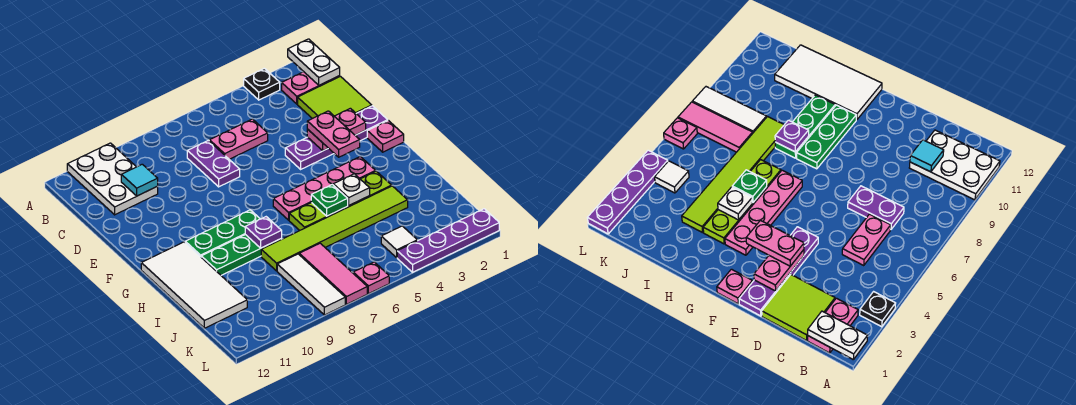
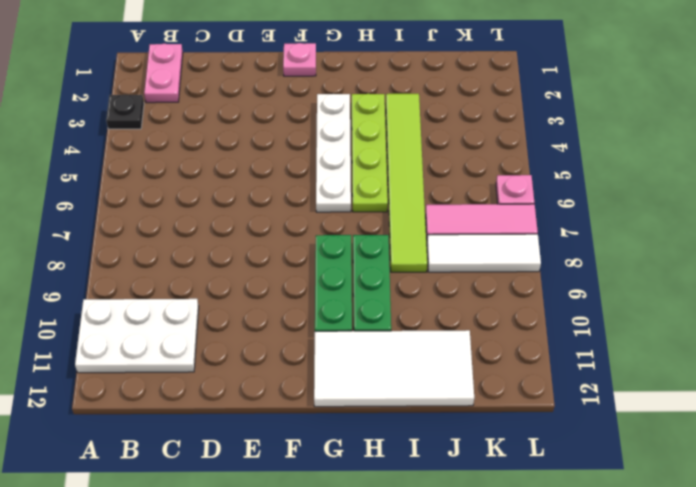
white 1x4 plate [316,94,351,212] -> pink 1x4 plate [273,157,376,220]
none -> lime 2x2 tile [298,76,372,119]
none -> pink 1x2 plate [209,119,268,159]
none -> purple 1x2 plate [187,140,240,187]

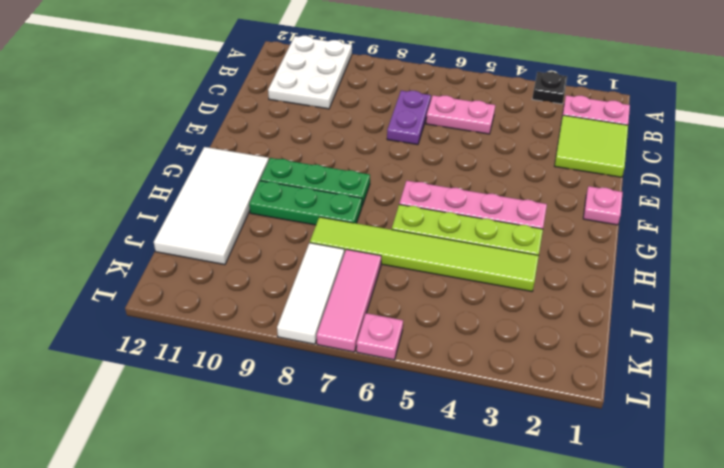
none -> purple 1x4 plate [285,106,388,169]
none -> white 1x1 tile [381,226,417,258]
none -> purple 1x4 plate [397,209,499,272]

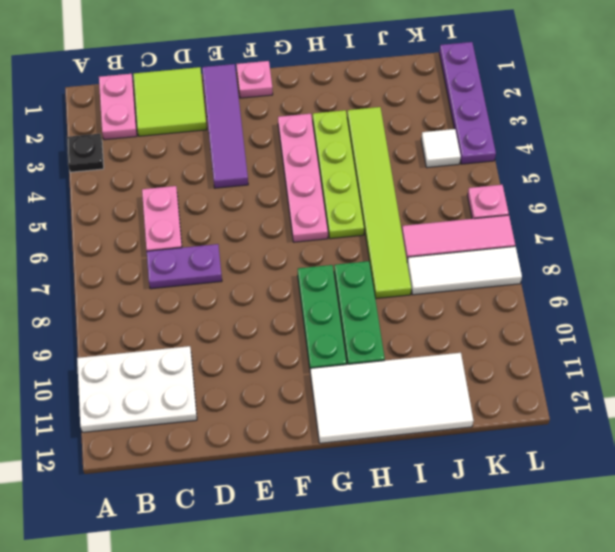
purple 1x4 tile [202,64,248,188] -> purple 1x4 plate [285,106,388,169]
none -> white 1x2 plate [288,39,340,85]
none -> cyan 1x1 tile [121,164,158,196]
none -> pink 1x2 plate [307,108,366,151]

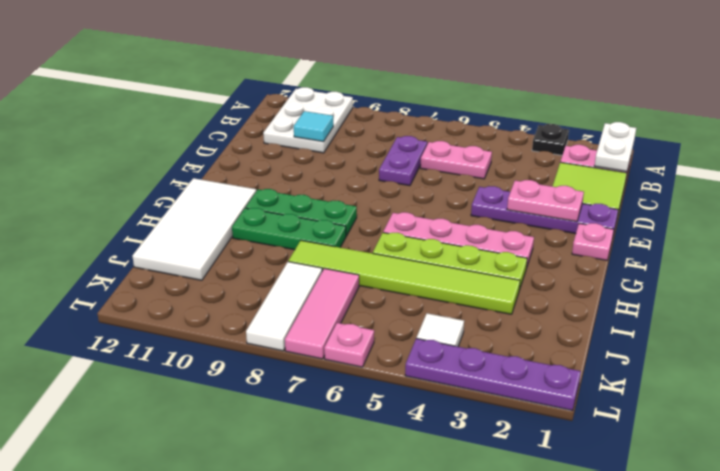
none -> white 1x1 plate [333,174,370,206]
none -> green 1x1 plate [311,184,348,216]
none -> purple 1x1 plate [245,217,282,248]

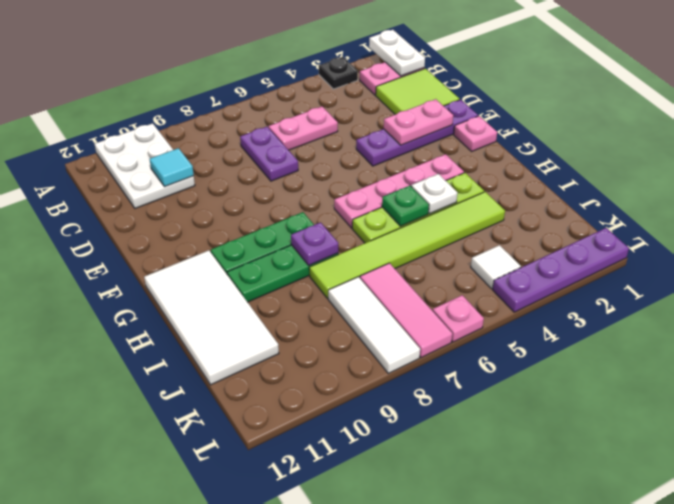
none -> pink 1x2 plate [307,111,360,157]

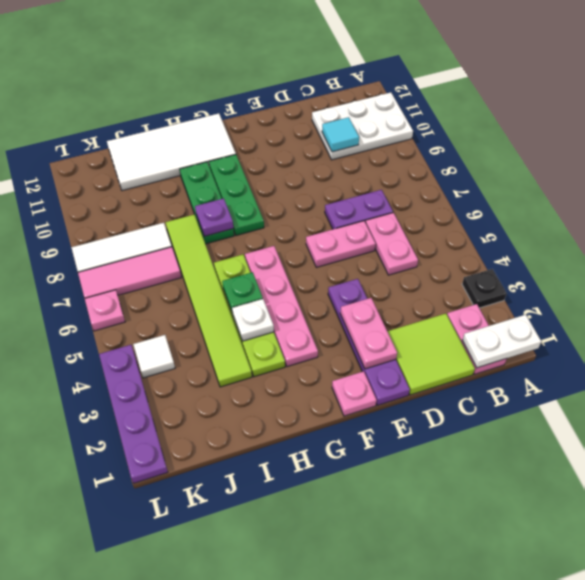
pink 1x2 plate [306,221,376,267] -> pink 1x2 plate moved to [307,111,360,157]

